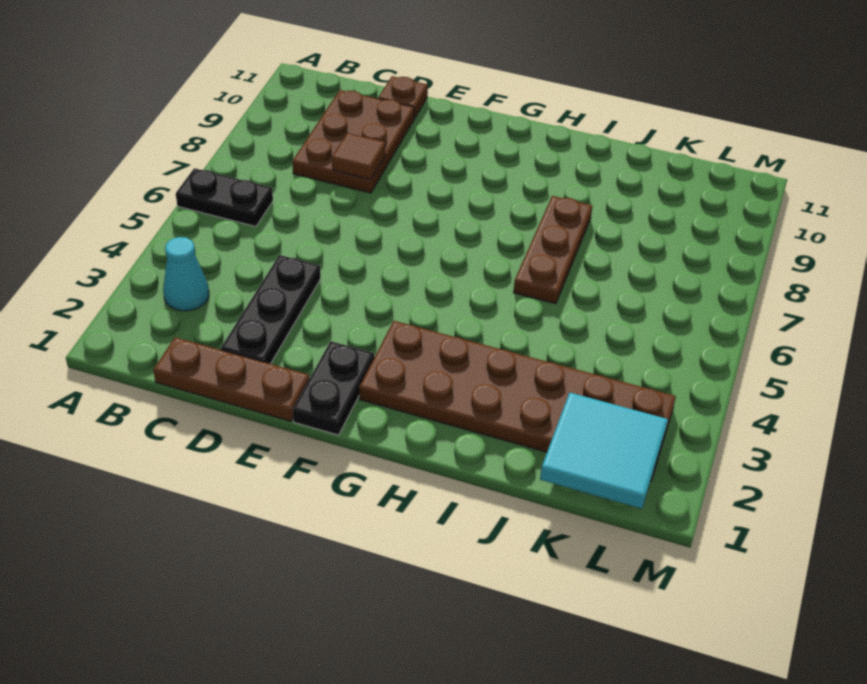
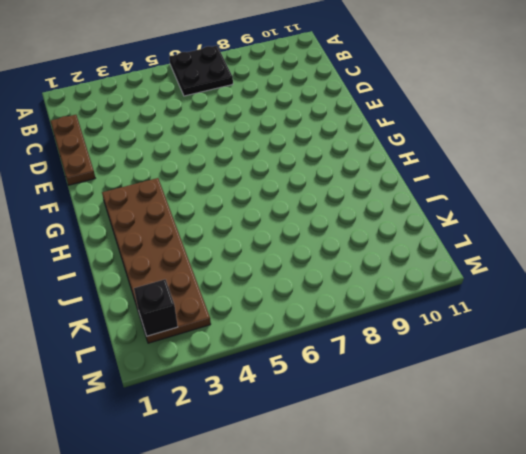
black 2x2 plate [169,46,233,96] -> black 1x2 plate [176,168,273,227]
black 1x1 brick [134,279,178,336] -> cyan 2x2 tile [540,393,668,509]
none -> cyan 1x1 cone [163,237,209,311]
none -> brown 2x3 plate [292,90,414,193]

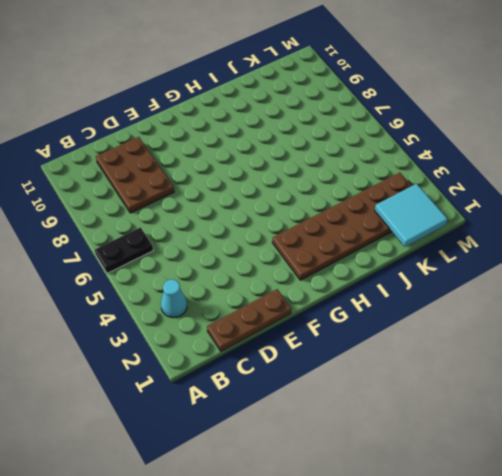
none -> black 1x3 plate [221,255,321,364]
none -> brown 1x1 plate [378,76,428,119]

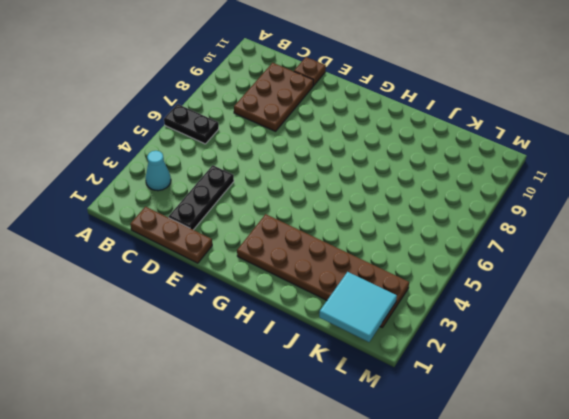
none -> black 1x2 plate [293,341,374,435]
none -> brown 1x3 plate [513,196,592,304]

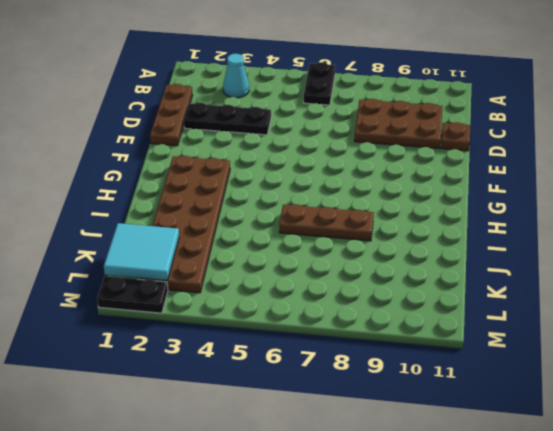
black 1x2 plate [97,276,168,313] -> black 1x2 plate moved to [293,341,374,435]
none -> brown 1x1 tile [332,133,385,180]

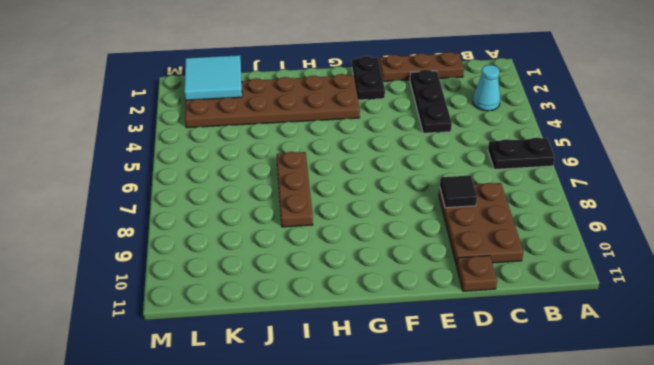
black 1x1 tile [440,175,477,208] -> brown 1x1 tile [332,133,385,180]

